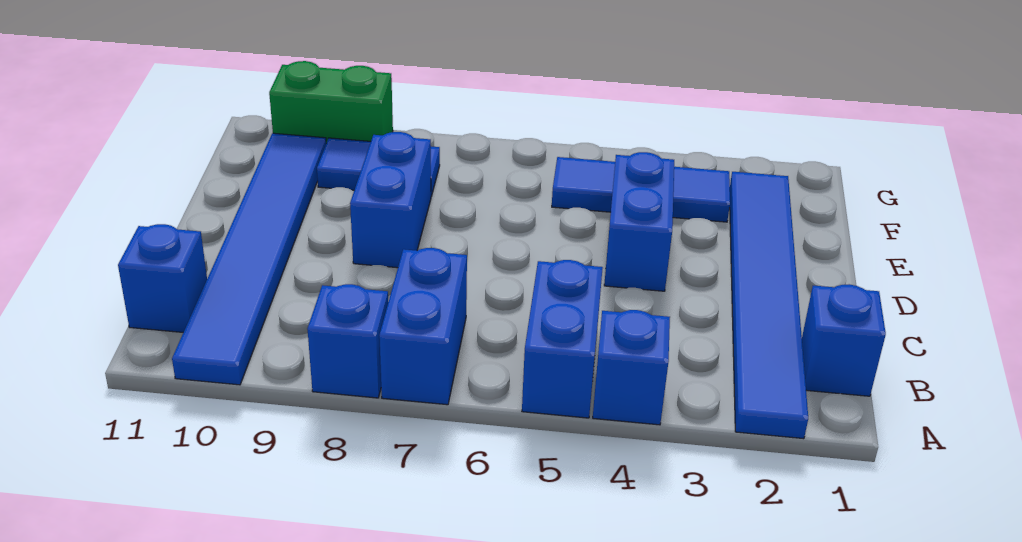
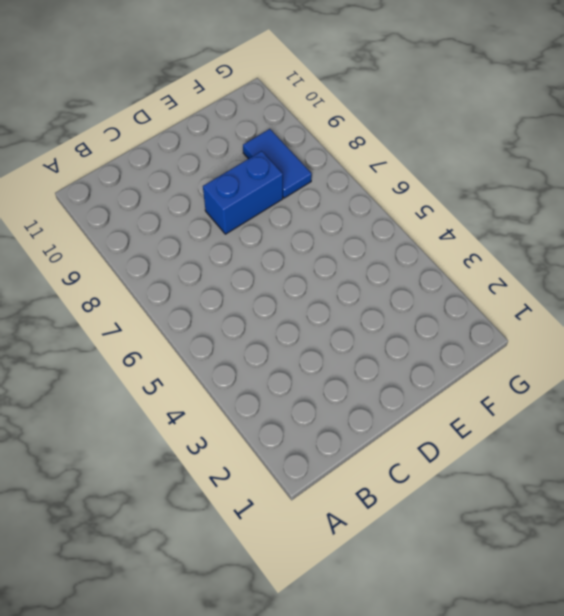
none -> blue 1x6 tile [730,172,808,439]
none -> blue 1x1 brick [593,310,670,425]
none -> blue 1x2 brick [522,260,603,418]

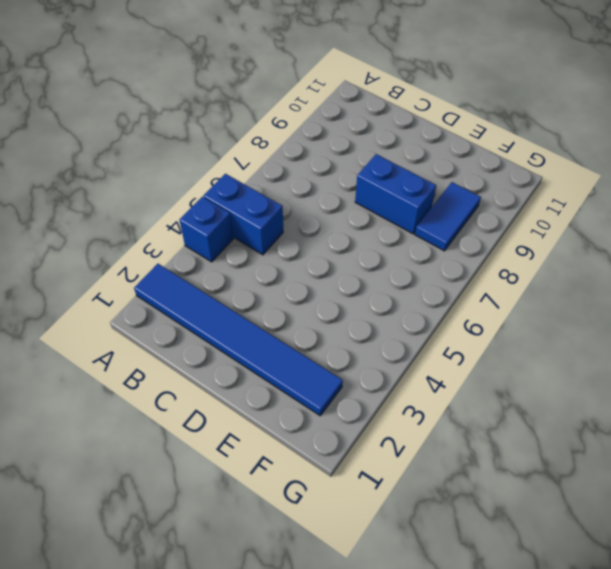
none -> blue 1x2 brick [379,248,467,405]
none -> blue 1x1 brick [307,284,388,398]
none -> blue 1x6 tile [172,133,326,385]

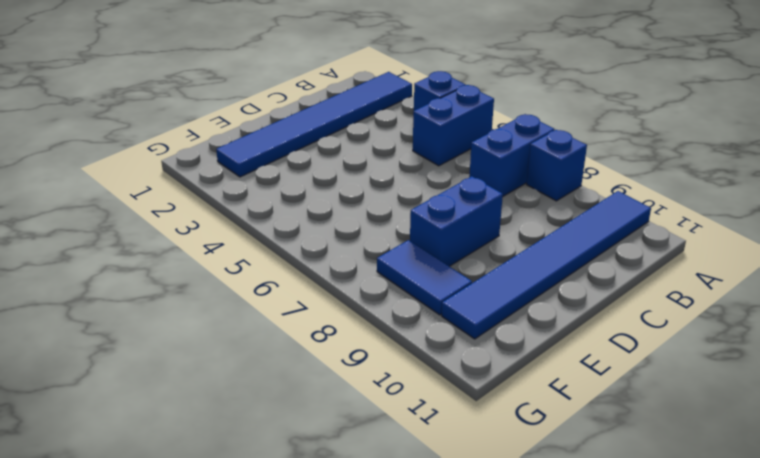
none -> blue 1x1 brick [802,284,886,396]
none -> blue 1x1 brick [118,224,207,332]
none -> blue 1x2 brick [604,152,674,291]

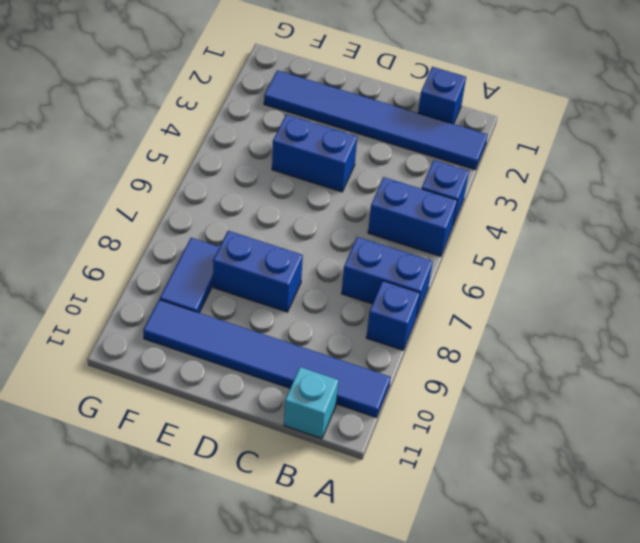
cyan 1x1 brick [284,367,338,439] -> blue 1x1 brick [118,224,207,332]
none -> blue 1x3 tile [552,157,730,222]
none -> green 1x2 brick [269,61,393,143]

